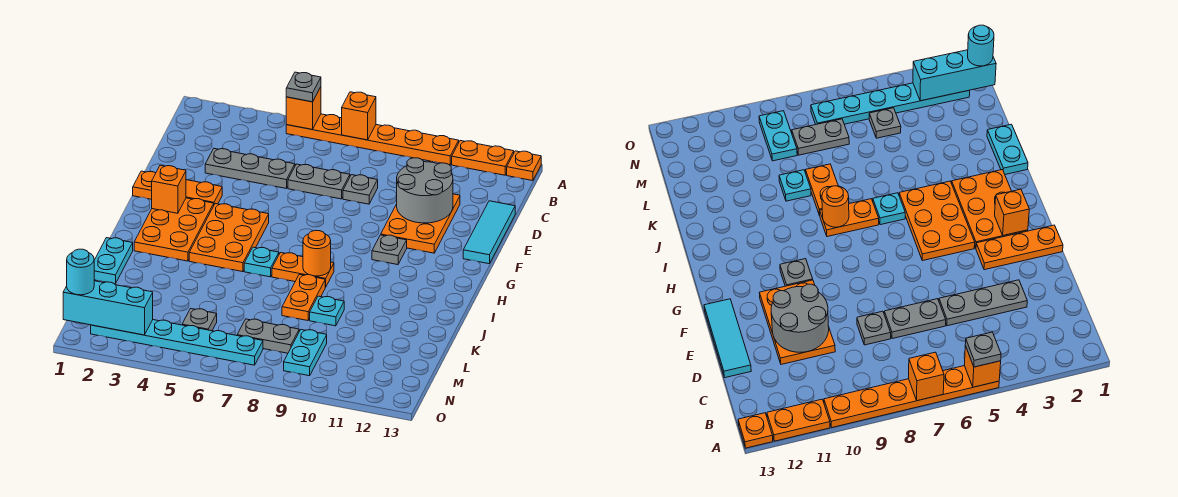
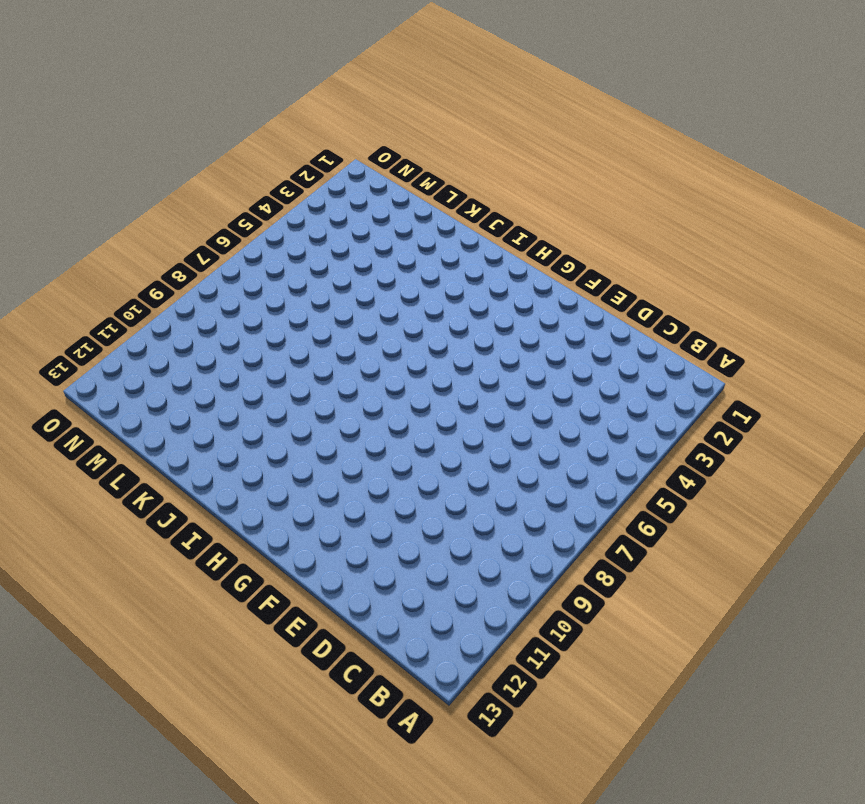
none -> orange 1x6 plate [286,114,459,165]
none -> orange 1x2 plate [452,141,514,175]
none -> orange 1x1 plate [507,151,541,181]

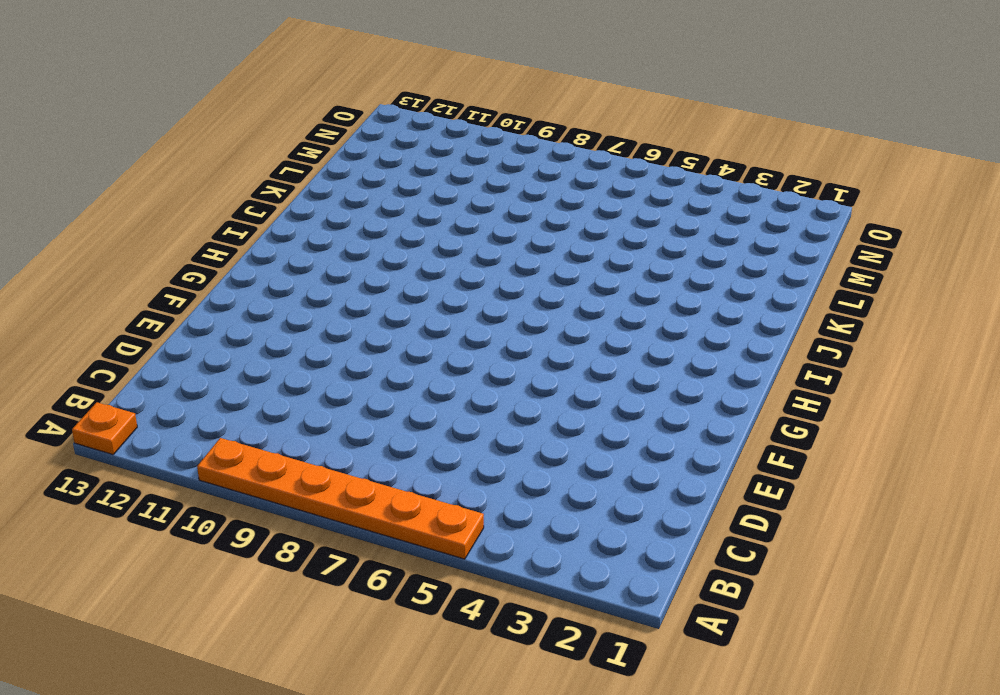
none -> orange 1x2 plate [452,141,514,175]
none -> grey 1x3 plate [205,149,295,188]
none -> grey 1x2 plate [288,164,350,199]

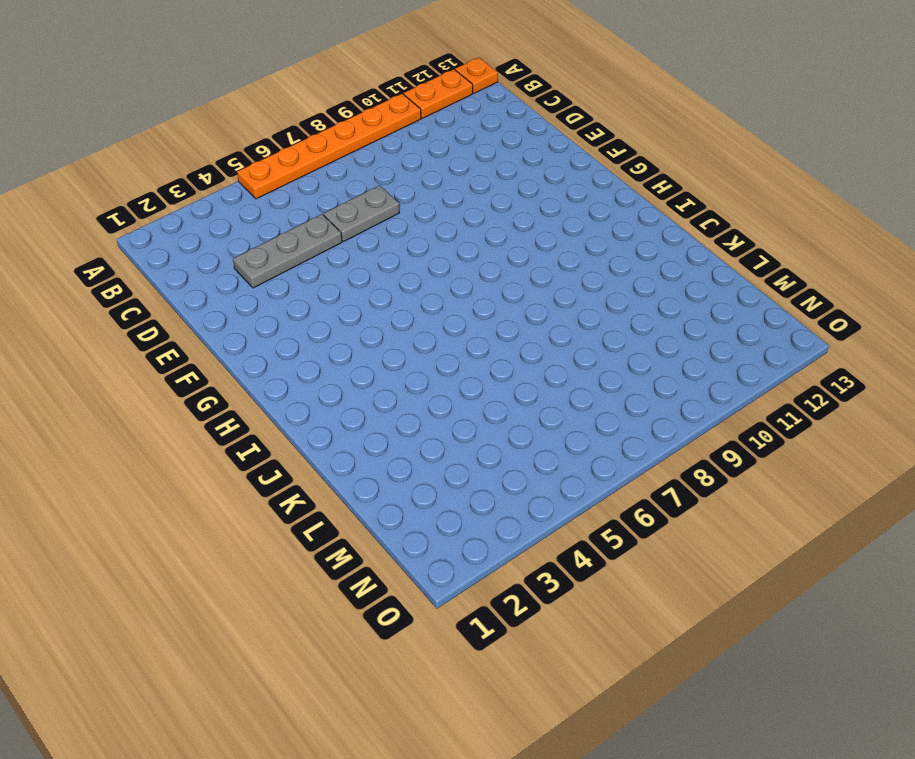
none -> grey 1x1 plate [343,175,378,204]
none -> orange 2x3 plate [381,194,460,253]
none -> cyan 1x3 tile [463,201,515,264]

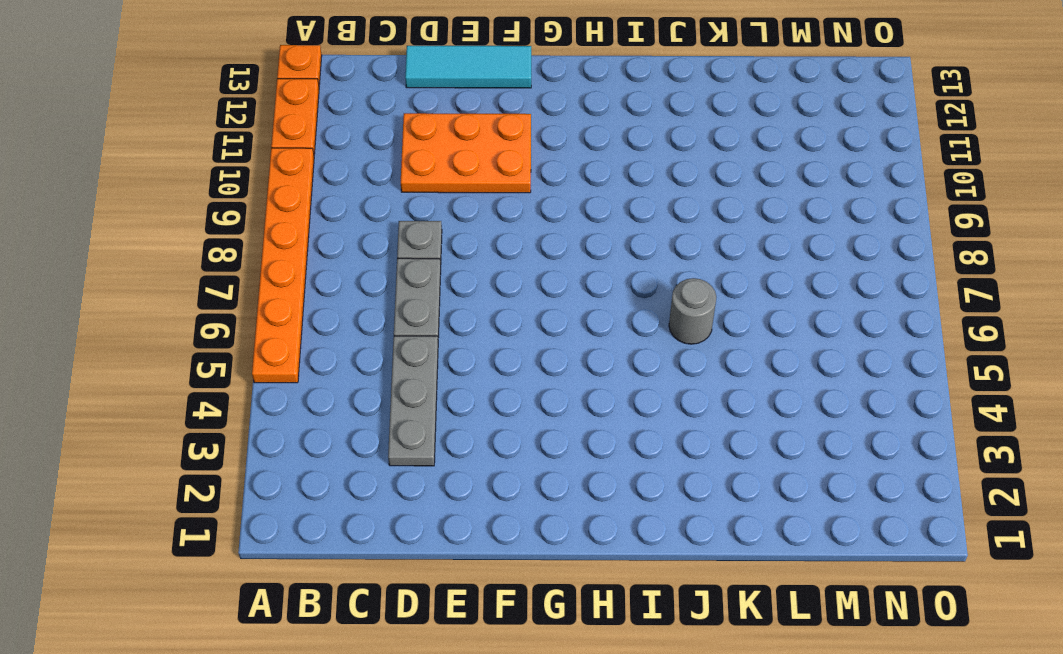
grey 1x1 round brick [669,278,716,344] -> none
none -> orange 1x3 plate [133,171,222,204]
none -> orange 2x3 plate [134,198,214,261]
none -> orange 2x3 plate [189,204,269,272]

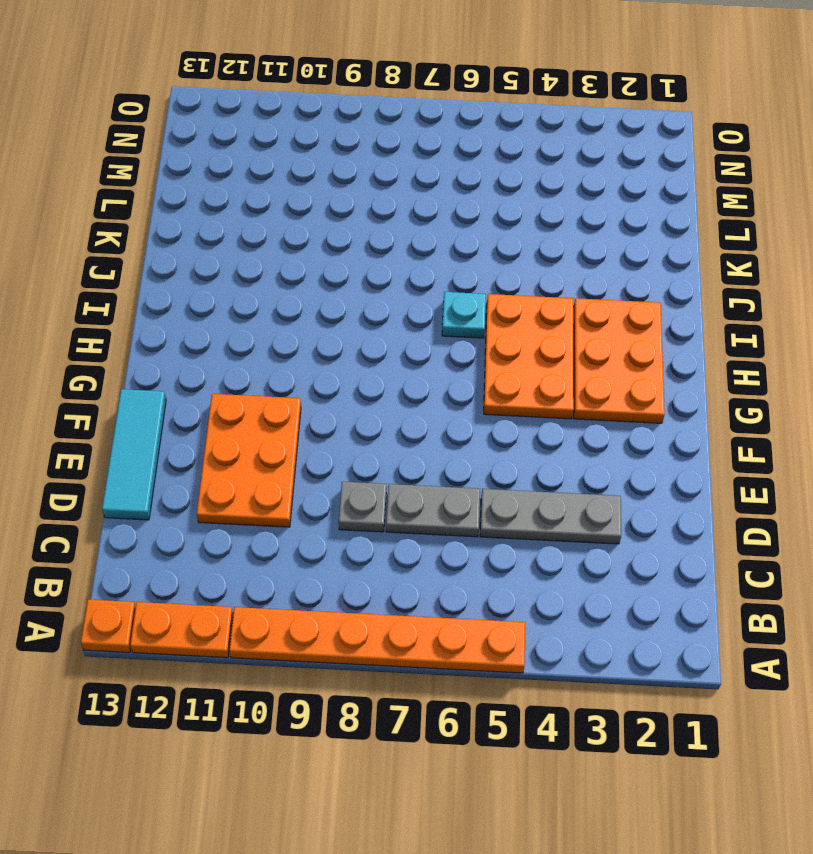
none -> orange 1x3 plate [133,171,222,204]
none -> grey 1x1 plate [372,235,407,265]
none -> orange 1x2 plate [272,253,334,287]

